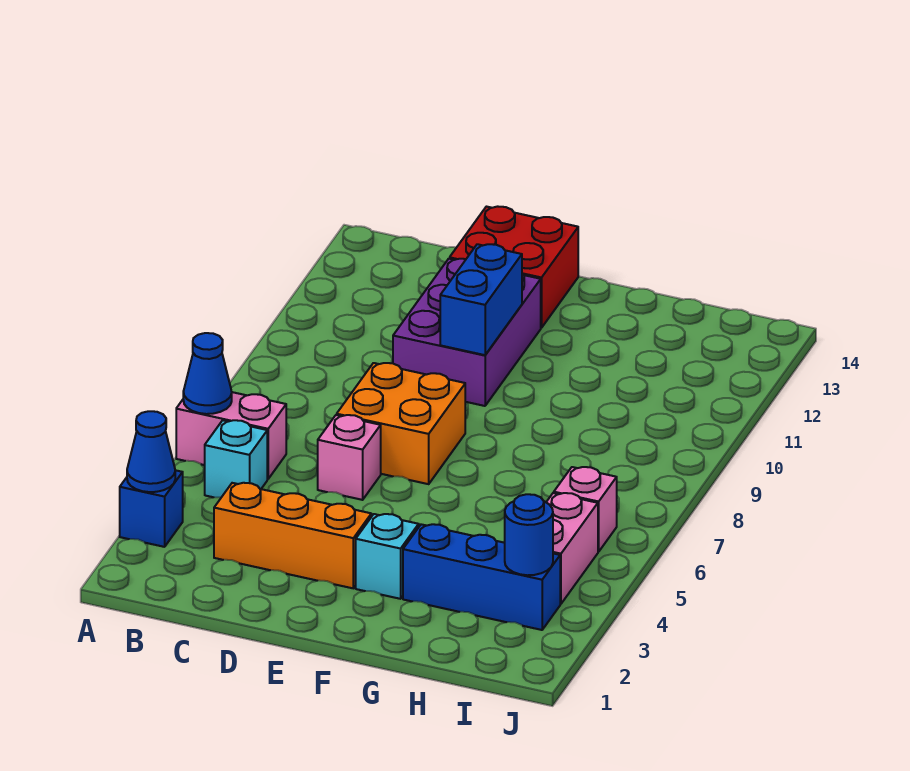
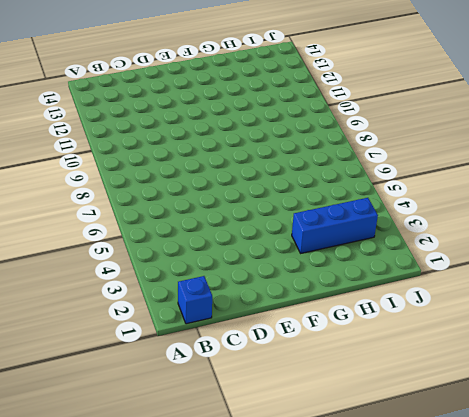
blue 1x1 brick [178,276,212,324] -> blue 1x1 brick moved to [120,470,183,547]
none -> pink 1x2 brick [176,392,286,479]
none -> cyan 1x1 brick [205,420,267,498]
none -> orange 1x3 brick [214,483,371,588]

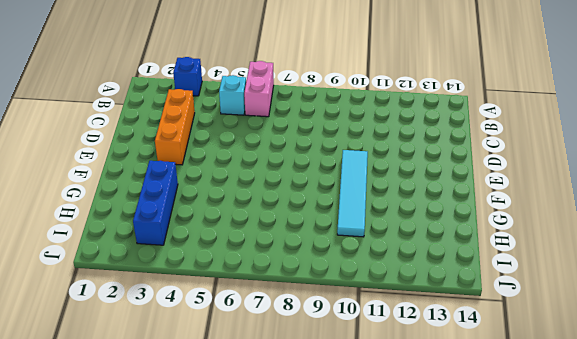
cyan 1x4 tile [337,150,368,237] -> purple 2x3 brick [393,259,541,406]
none -> pink 1x1 brick [318,415,381,500]
none -> orange 2x2 brick [337,363,465,484]
none -> red 2x2 brick [450,206,578,328]

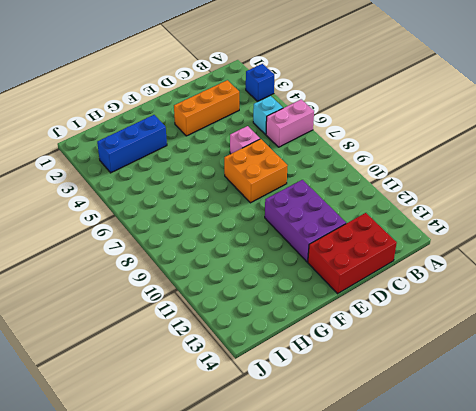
red 2x3 brick [308,213,397,294] -> red 2x2 brick [450,206,578,328]
none -> cyan 1x1 brick [356,514,419,599]
none -> pink 1x2 brick [546,493,598,604]
none -> pink 1x1 brick [554,467,617,552]

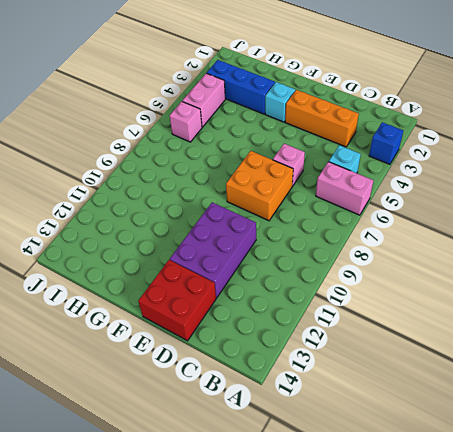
none -> blue 1x1 cone [127,411,175,492]
none -> blue 1x1 cone [183,333,232,414]
none -> blue 1x2 brick [440,244,522,355]

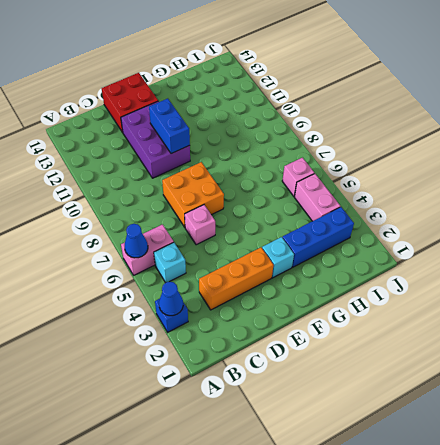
none -> blue 1x1 round brick [504,494,553,575]

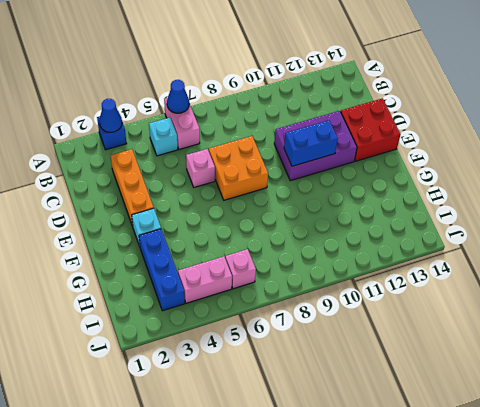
none -> blue 1x1 round brick [504,494,553,575]

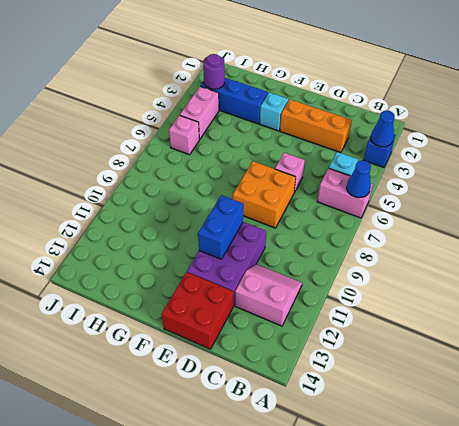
pink 2x2 slope [235,264,302,326] -> none
purple 1x1 round brick [203,54,225,89] -> blue 1x1 round brick [504,494,553,575]

